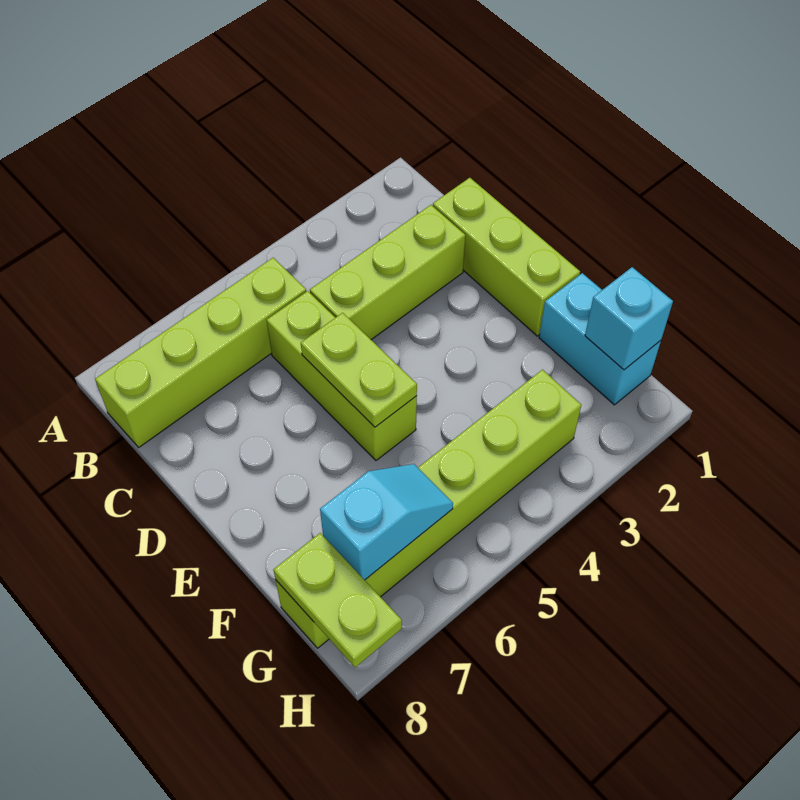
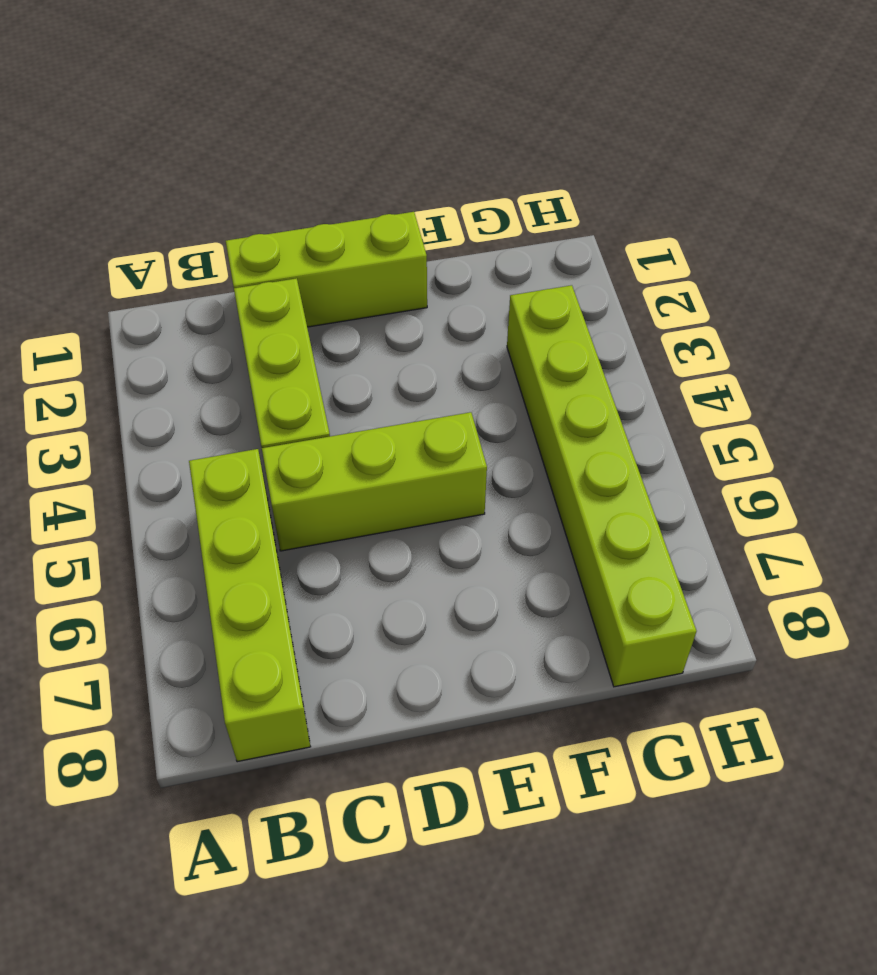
none -> cyan 1x2 brick [539,273,661,405]
none -> lime 1x2 plate [301,313,417,427]

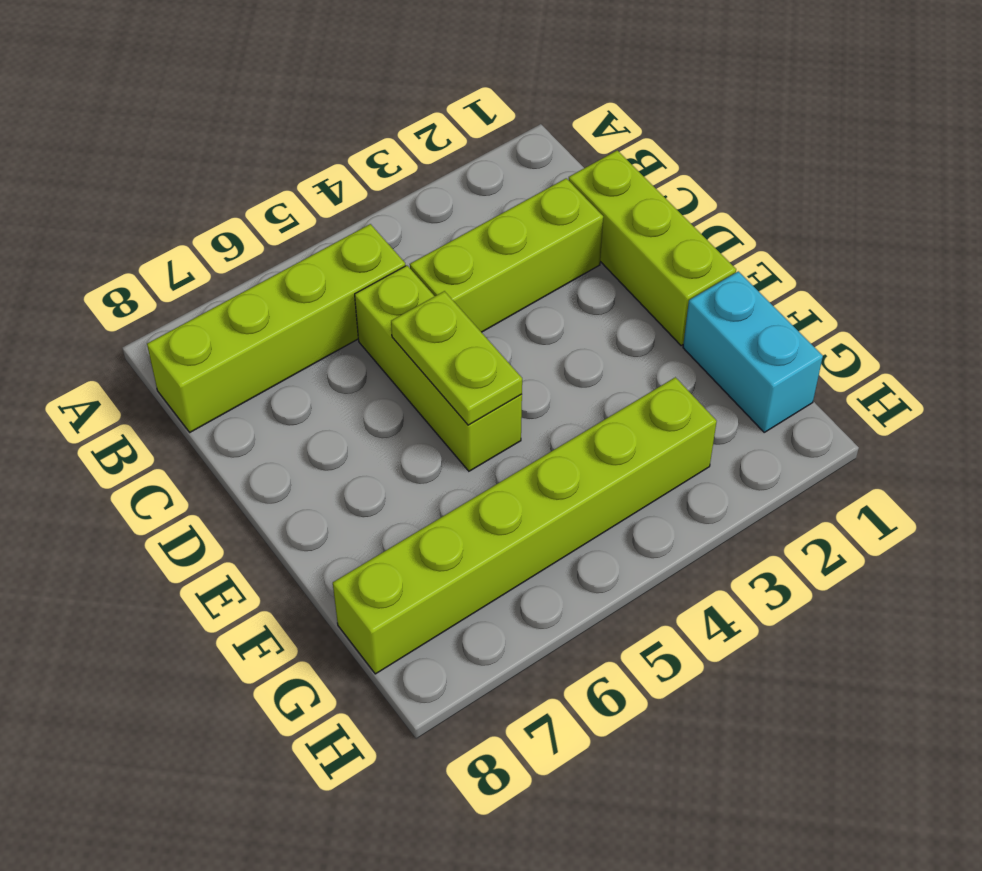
none -> cyan 1x1 brick [585,267,673,370]
none -> cyan 1x2 slope [320,464,453,580]

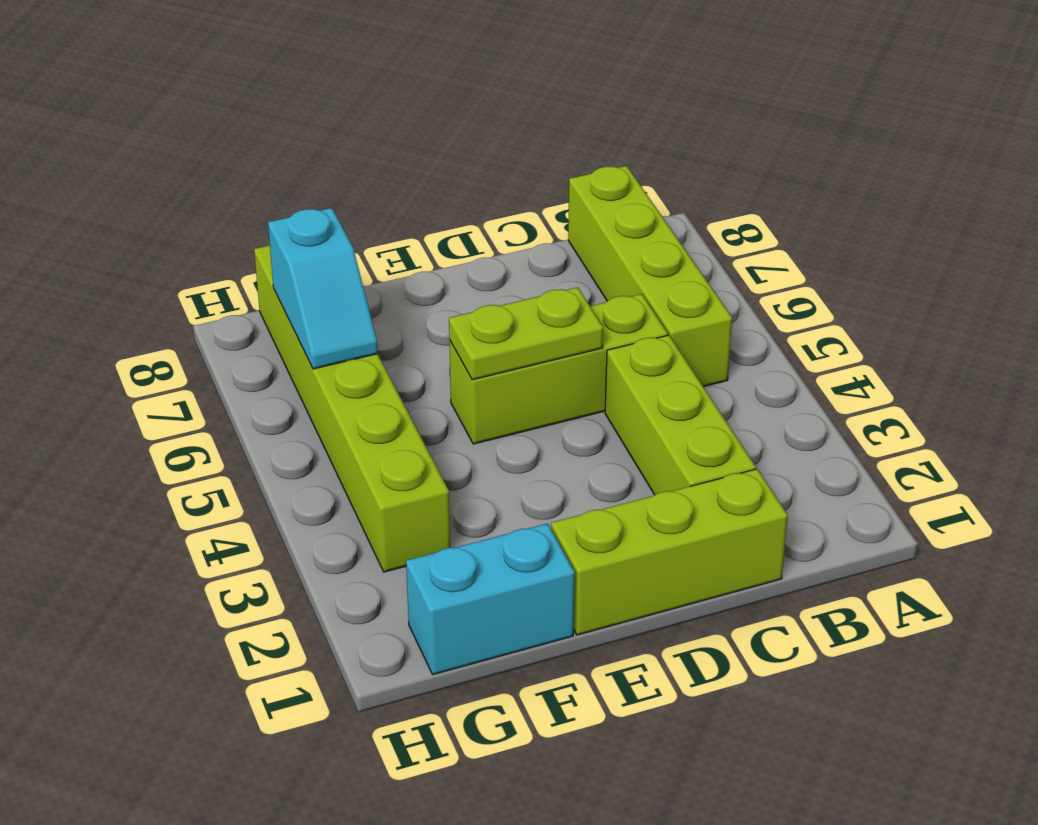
none -> cyan 1x1 brick [585,267,673,370]
none -> lime 1x2 plate [273,533,402,667]

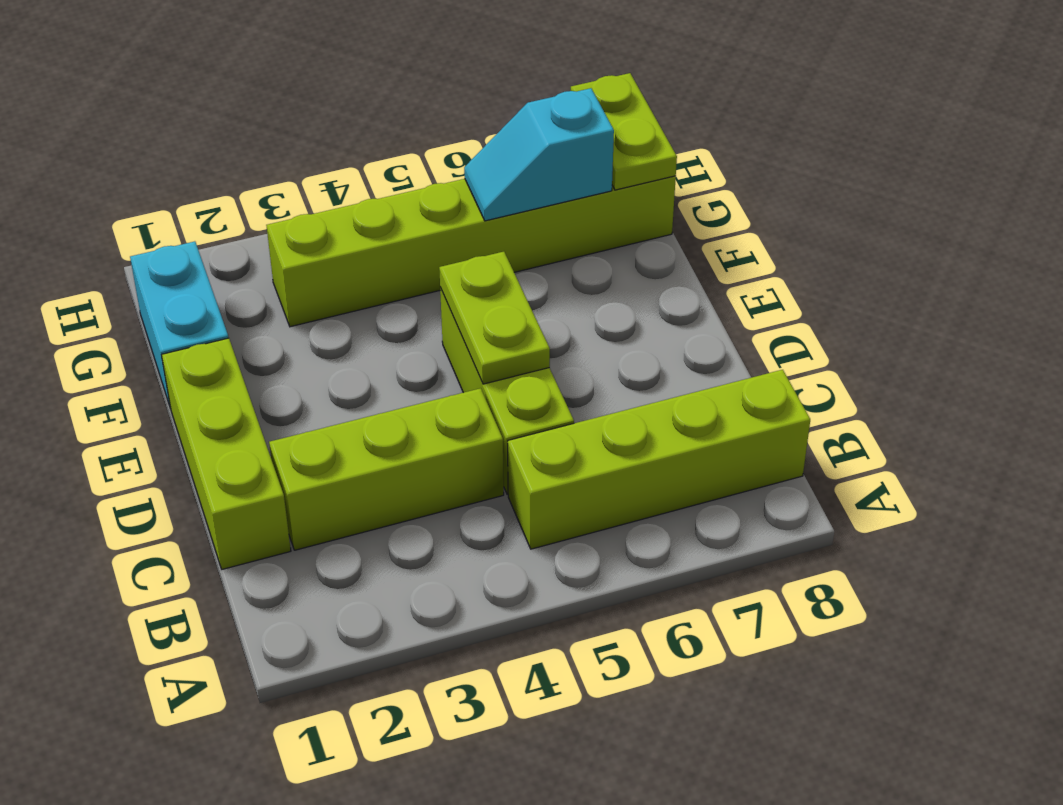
none -> cyan 1x1 brick [585,267,673,370]

